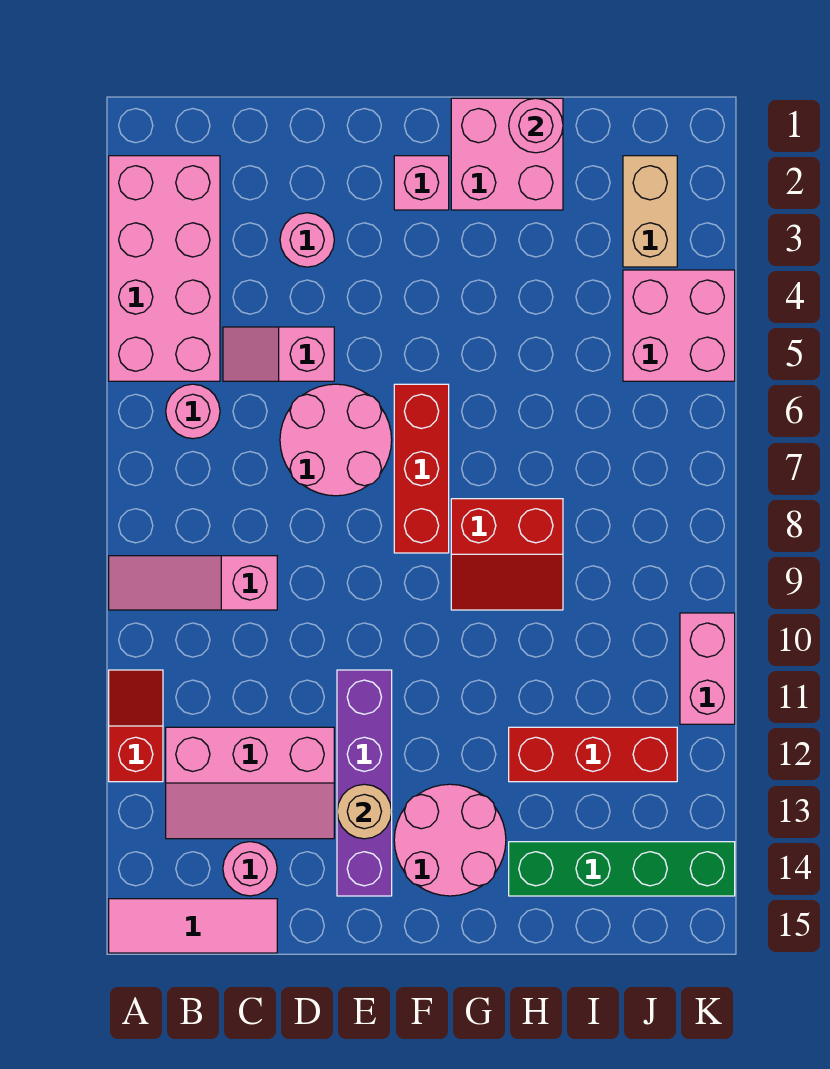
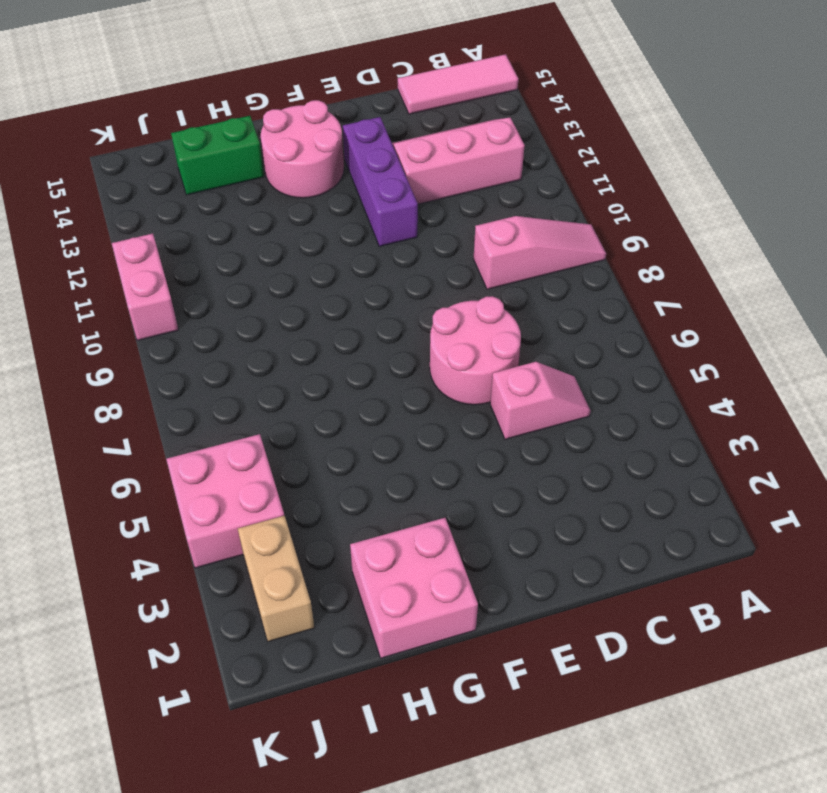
purple 1x3 brick [343,117,418,247] -> purple 1x4 brick [337,670,392,896]
green 1x2 brick [171,116,264,195] -> green 1x4 brick [509,842,735,896]
none -> pink 2x4 brick [109,156,220,381]
none -> red 1x2 slope [109,670,163,782]
none -> pink 1x1 round brick [166,384,220,439]

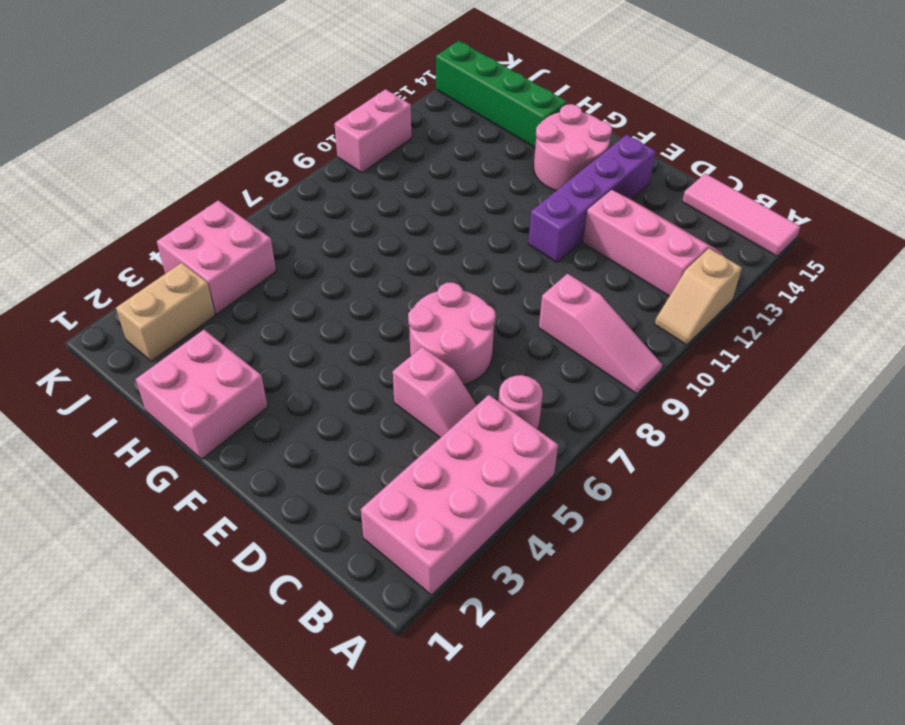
tan 1x2 slope [655,248,742,345] -> red 1x2 slope [109,670,163,782]
none -> pink 1x1 round brick [223,842,277,896]
none -> pink 1x1 round brick [280,213,334,267]
none -> pink 1x1 brick [394,156,449,210]

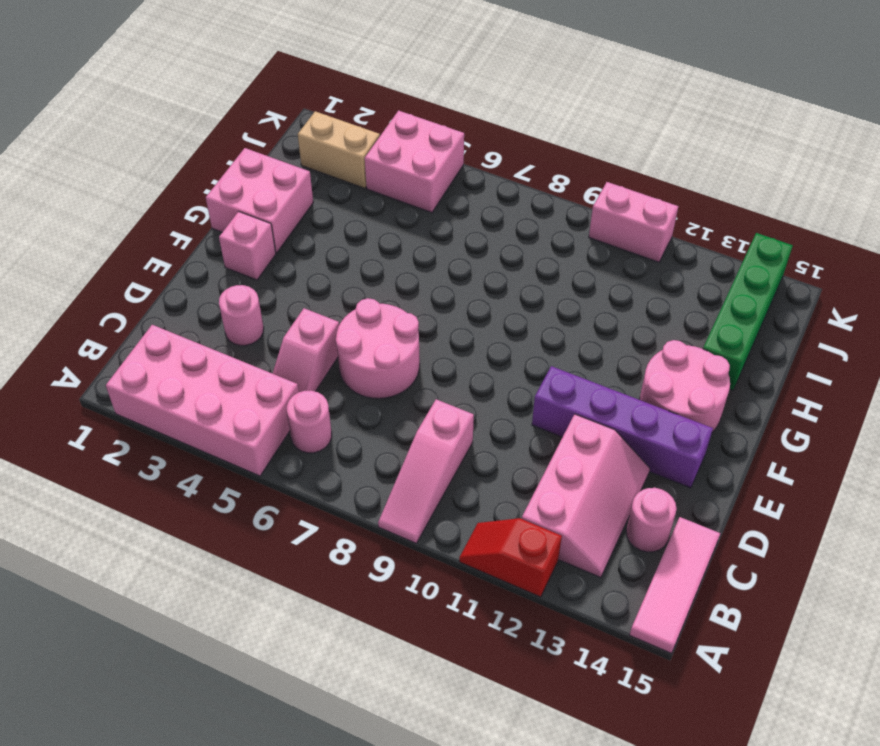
none -> red 1x3 brick [394,384,449,553]
none -> red 2x2 slope [451,499,563,610]
none -> red 1x3 brick [509,727,677,782]

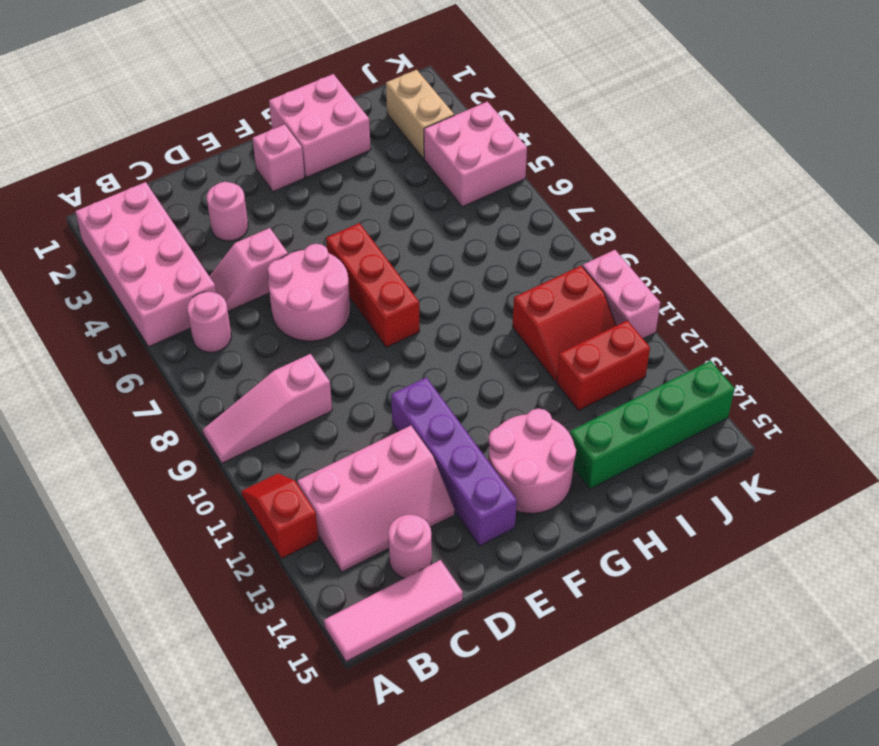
red 2x2 slope [512,266,616,382] -> red 2x2 slope moved to [451,499,563,610]
red 1x2 brick [557,320,650,411] -> red 1x3 brick [509,727,677,782]
none -> tan 1x1 round brick [337,784,392,839]
none -> pink 1x1 round brick [509,98,563,153]

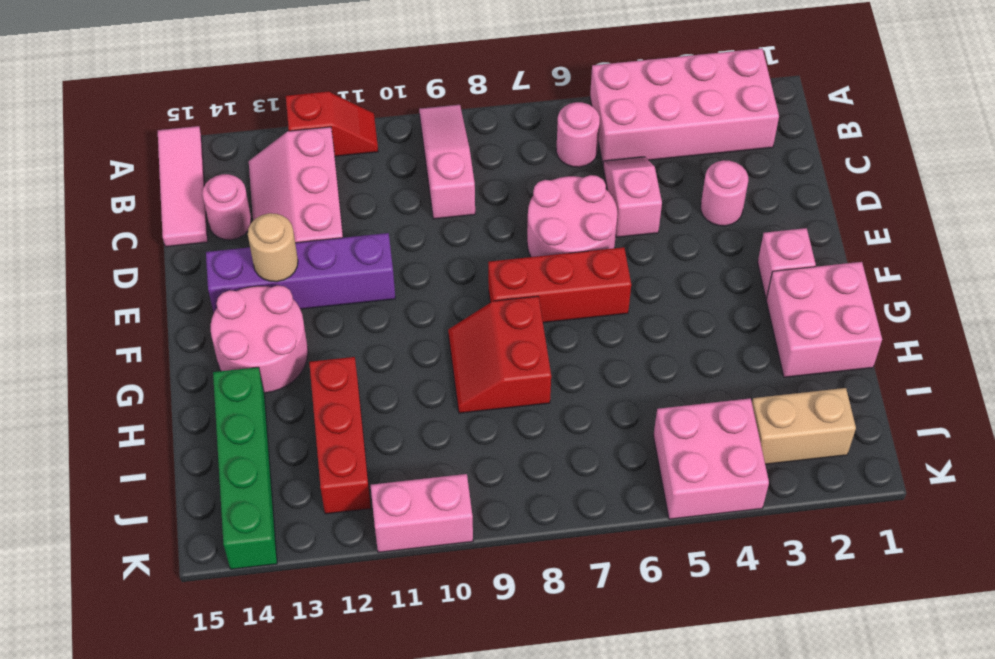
none -> pink 1x1 round brick [509,98,563,153]

